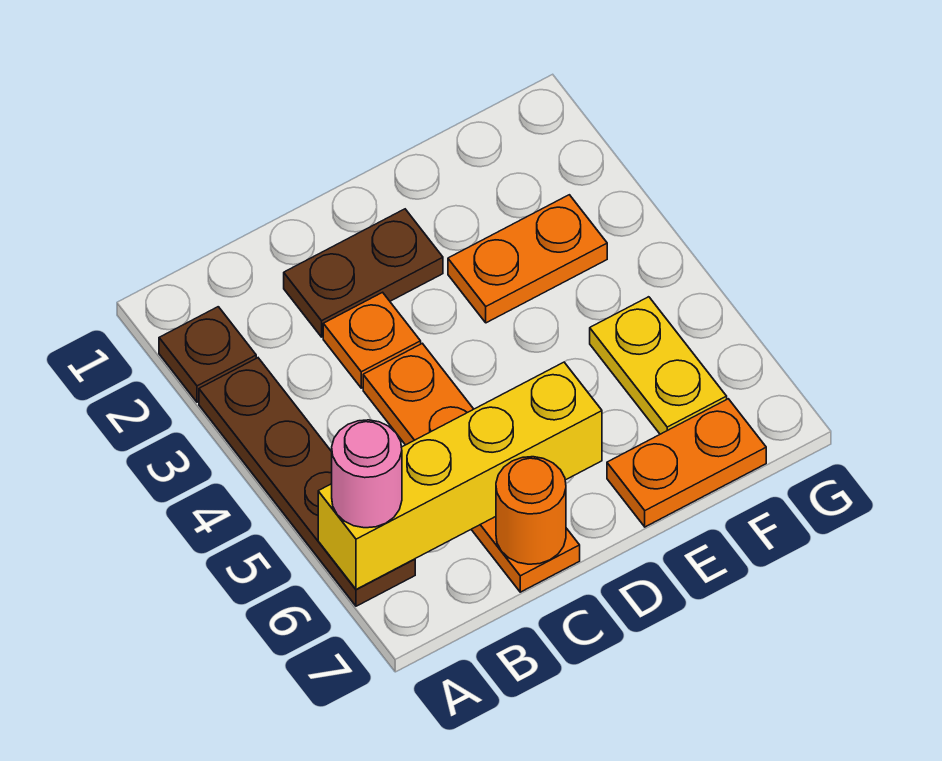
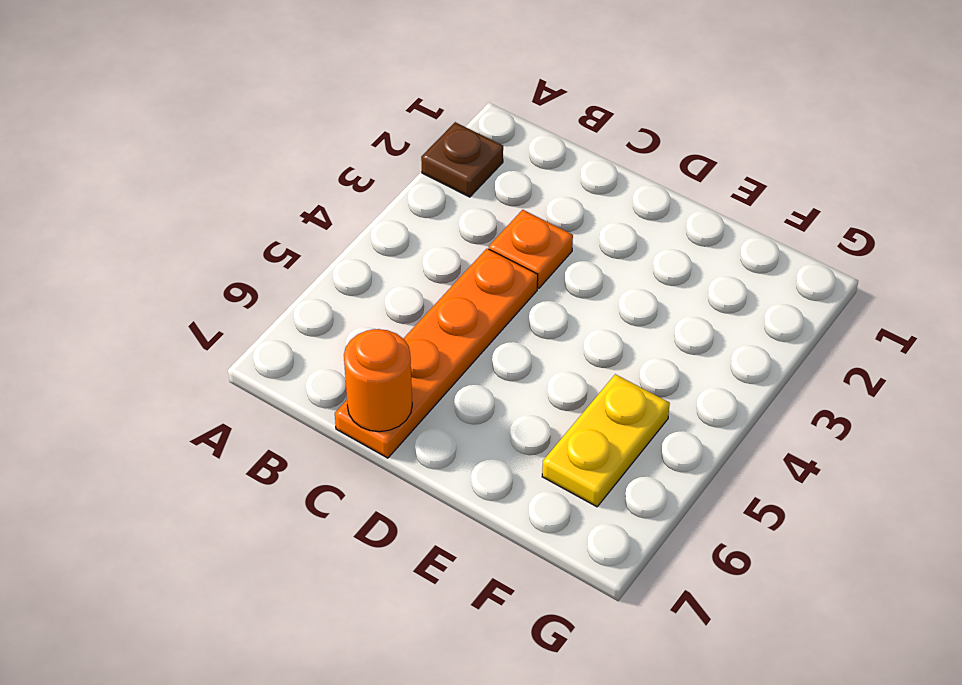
none -> brown 1x4 plate [199,358,415,606]
none -> brown 1x2 plate [284,209,443,337]

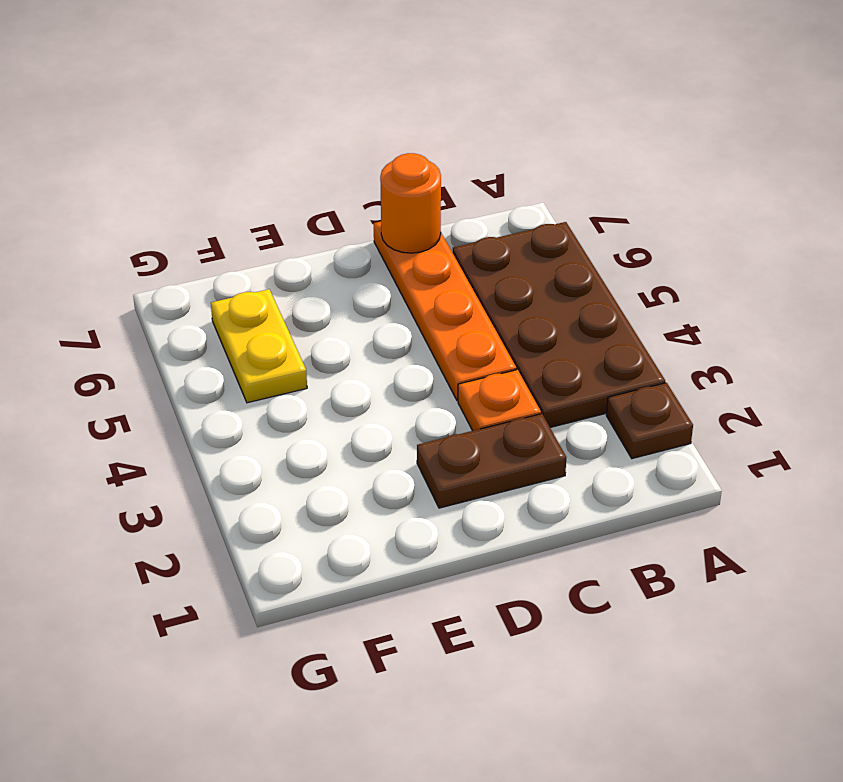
brown 2x4 plate [453,222,665,427] -> brown 1x4 plate [199,358,415,606]
none -> orange 1x2 plate [448,195,607,323]
none -> orange 1x2 plate [607,399,766,527]

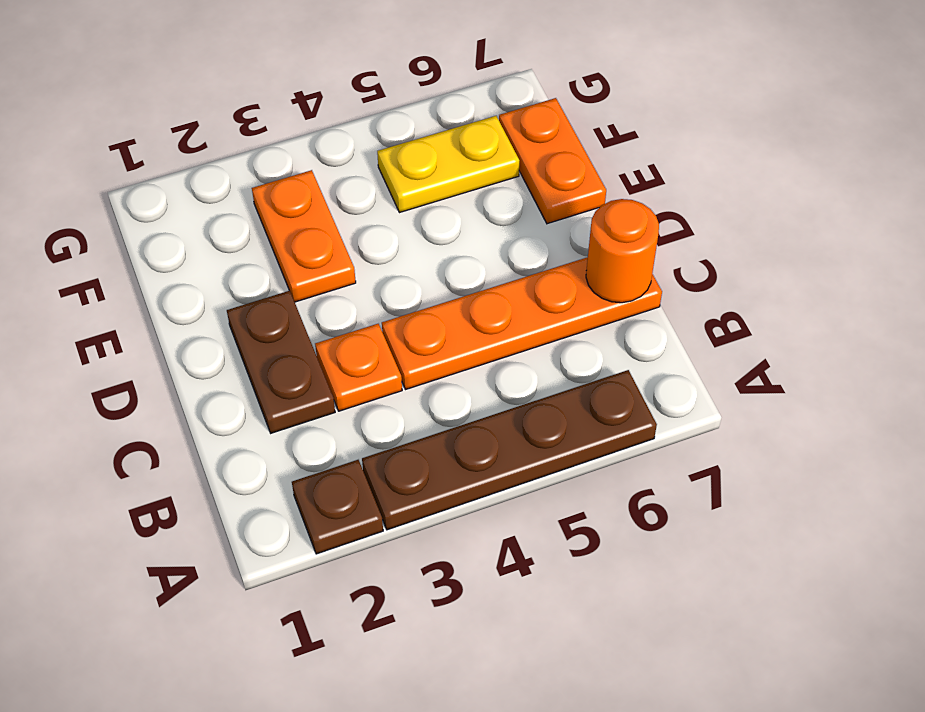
none -> yellow 1x4 brick [318,362,602,589]
none -> pink 1x1 round brick [332,420,402,528]

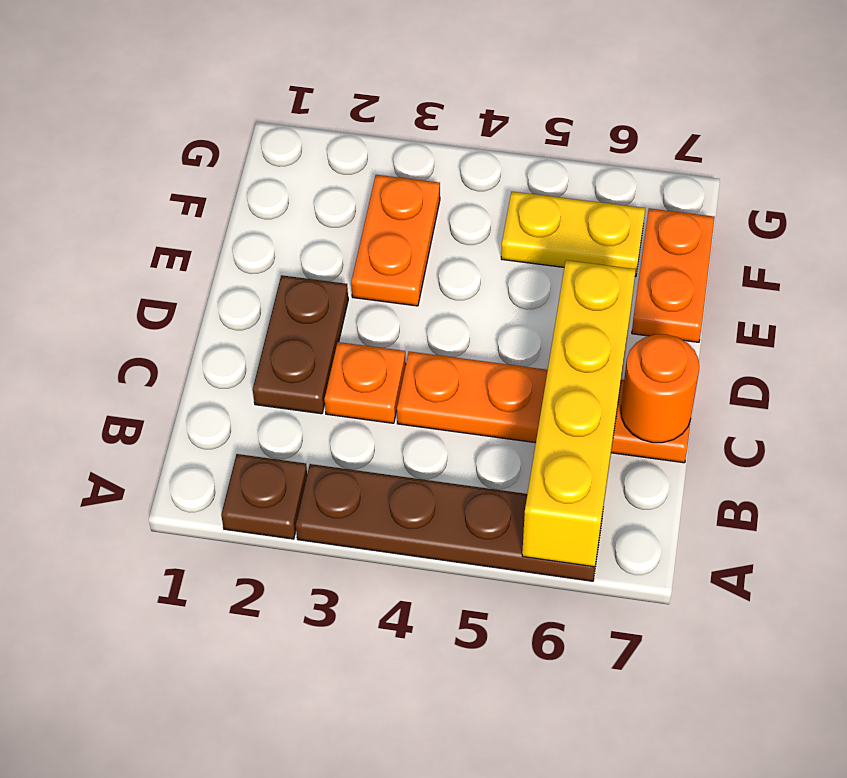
none -> pink 1x1 round brick [332,420,402,528]

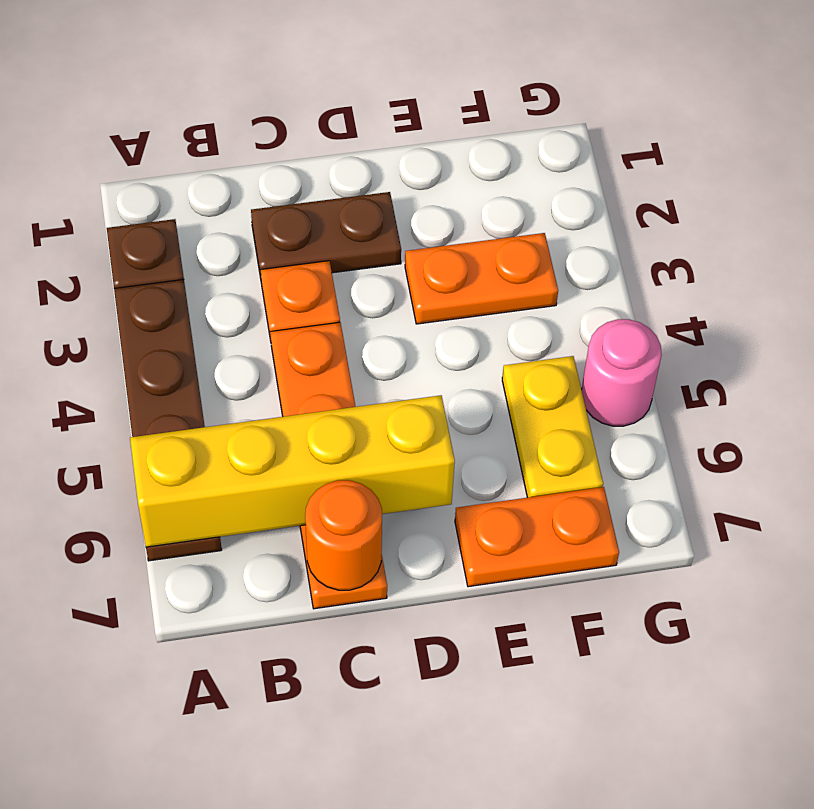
pink 1x1 round brick [582,319,662,426] -> pink 1x1 round brick moved to [332,420,402,528]

